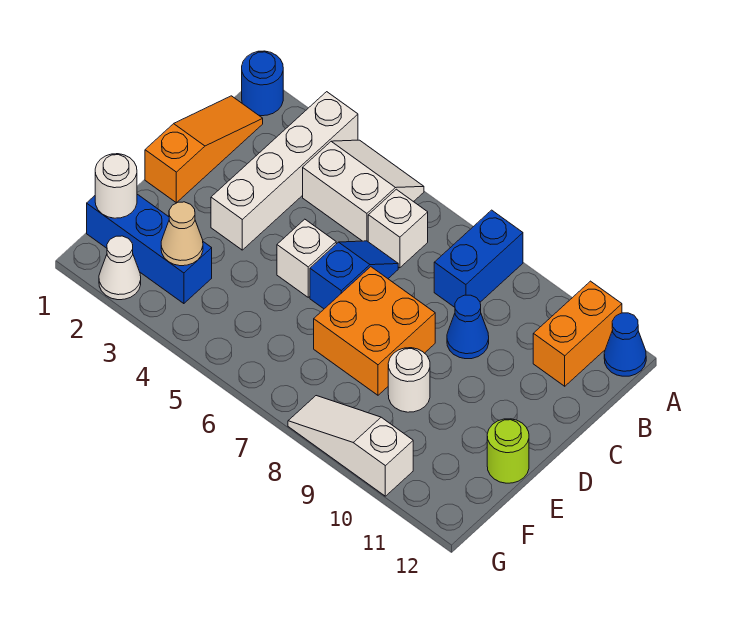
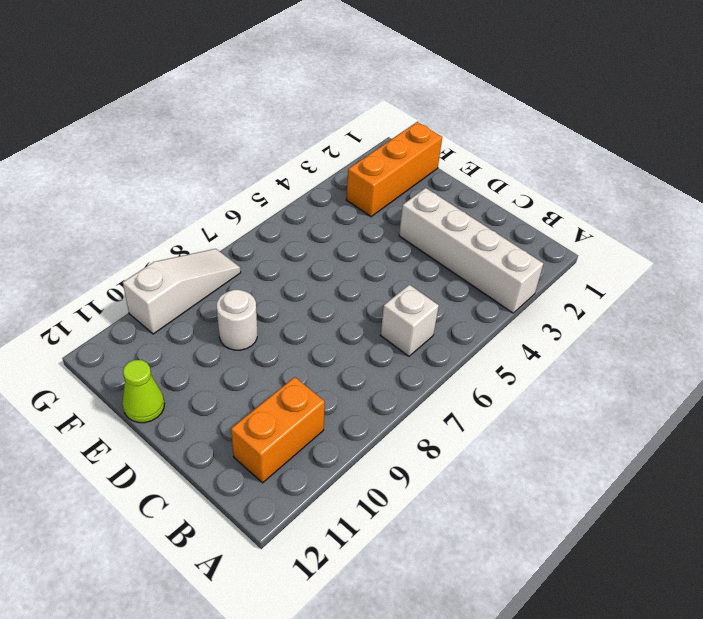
orange 1x2 brick [231,377,325,483] -> orange 1x2 brick turned to [533,281,622,386]
lime 1x1 cone [122,360,165,423] -> lime 1x1 round brick [487,419,529,483]
orange 1x3 brick [346,122,442,217] -> blue 1x3 brick [87,194,212,304]
none -> blue 1x1 round brick [242,51,283,116]
none -> white 2x2 slope [303,140,424,241]
none -> blue 1x2 brick [434,210,523,307]

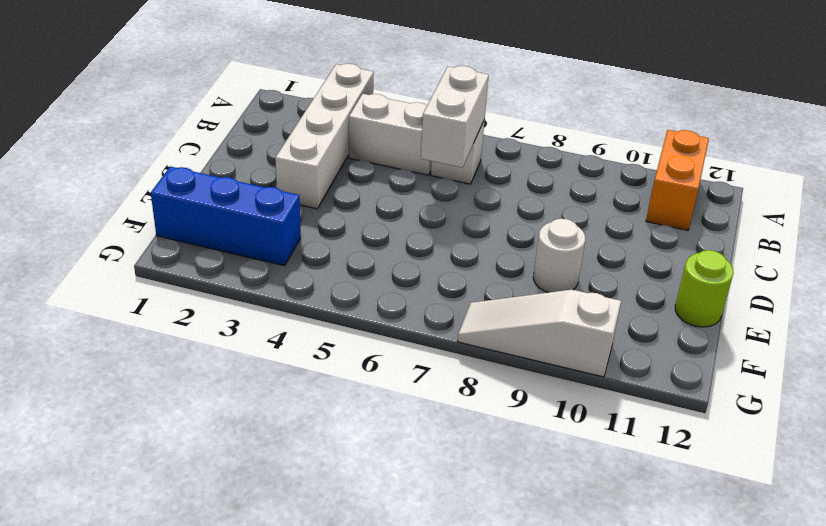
white 1x2 brick [421,66,489,167] -> none
none -> blue 1x1 round brick [242,51,283,116]
none -> blue 1x2 brick [434,210,523,307]
none -> blue 1x1 cone [604,313,646,376]

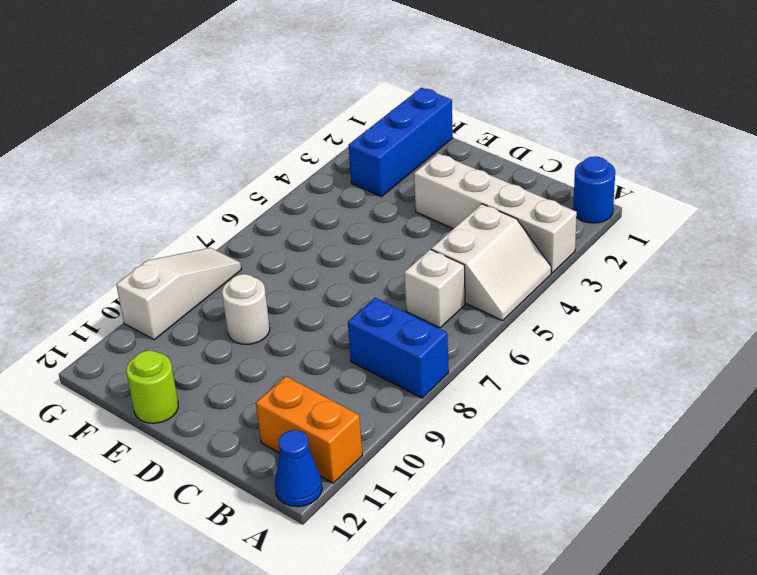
none -> orange 1x3 slope [145,96,263,203]
none -> blue 1x2 slope [310,241,398,309]
none -> blue 1x1 cone [447,295,489,359]

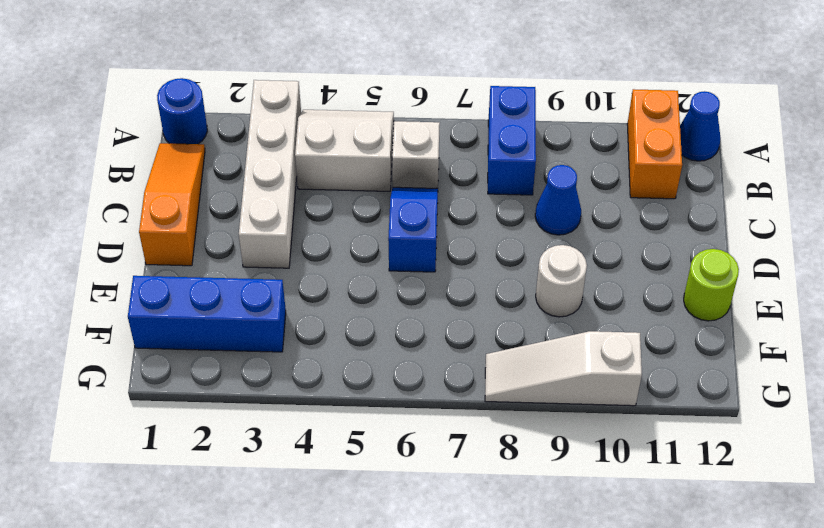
none -> white 1x1 brick [277,219,336,297]
none -> orange 2x2 brick [314,267,435,395]
none -> white 1x1 cone [99,236,141,300]

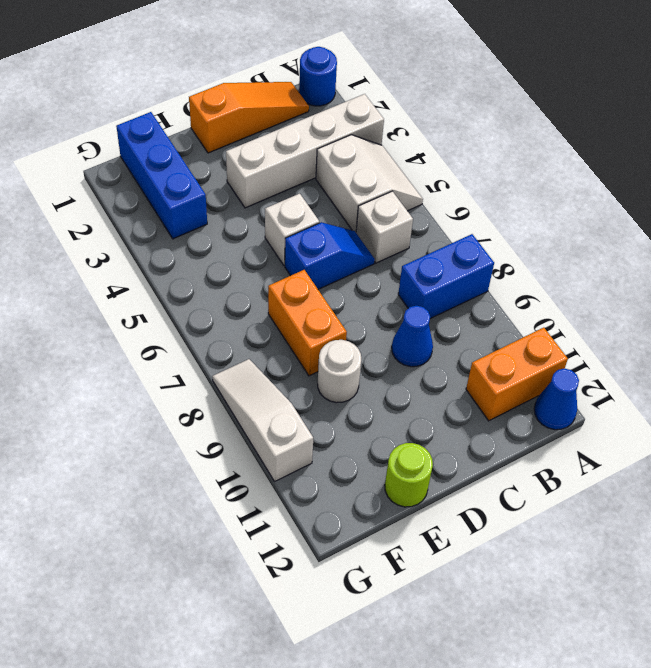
orange 1x2 brick [268,270,347,376] -> orange 2x2 brick [314,267,435,395]
none -> white 1x1 cone [99,236,141,300]
none -> white 1x1 round brick [95,154,137,218]
none -> tan 1x1 cone [161,202,203,266]

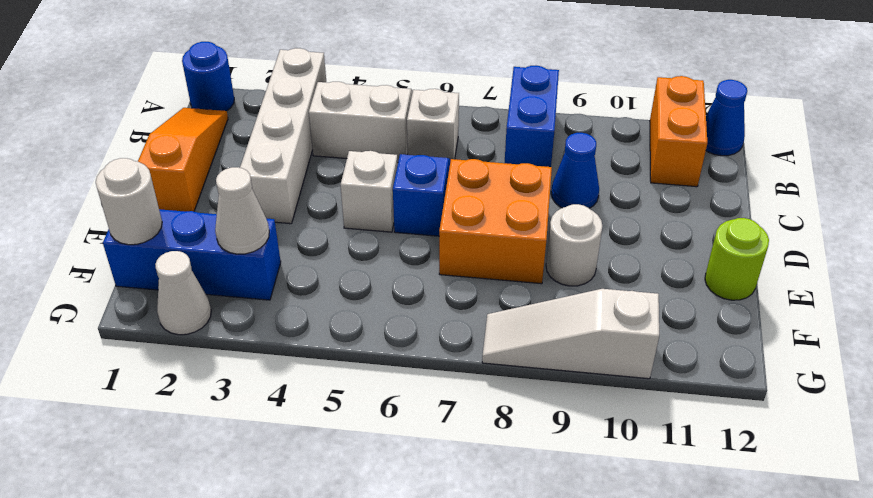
white 1x1 cone [215,167,269,254] -> tan 1x1 cone [161,202,203,266]

